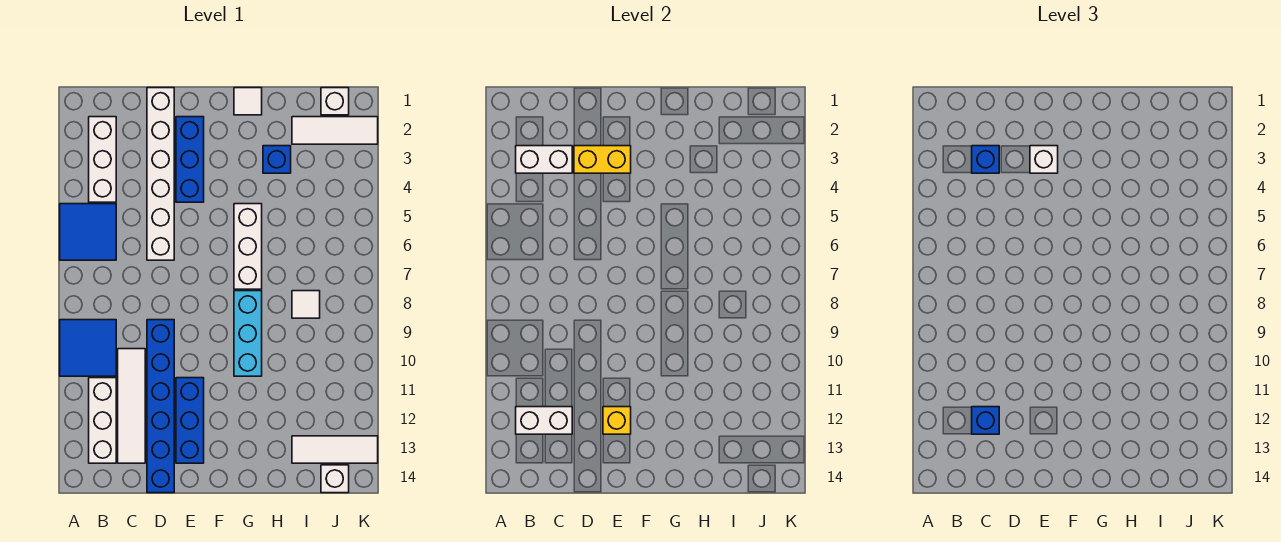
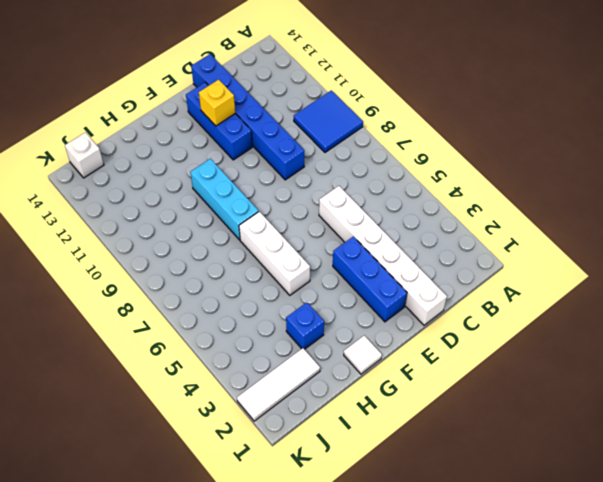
none -> blue 2x2 tile [60,204,116,260]
none -> white 1x3 brick [89,117,116,202]
none -> white 1x3 brick [89,378,116,463]

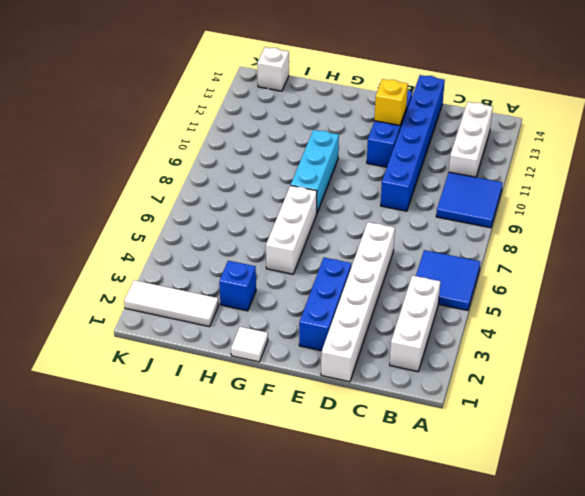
none -> white 1x4 tile [118,349,145,463]
none -> white 1x1 tile [292,291,320,318]
none -> white 1x3 tile [292,436,378,463]

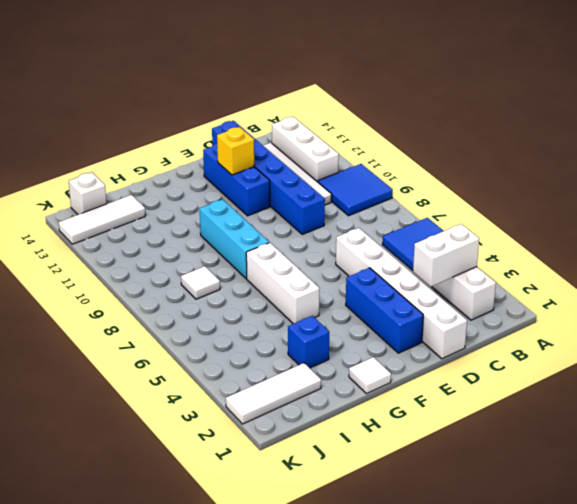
none -> white 1x1 brick [321,88,349,115]
none -> white 1x2 brick [516,407,572,434]
none -> yellow 1x2 brick [574,146,631,173]

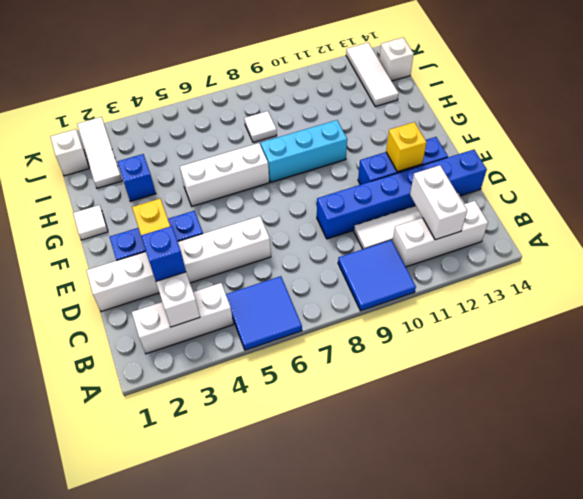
none -> blue 1x1 brick [972,407,999,434]
none -> white 1x1 brick [1030,146,1058,173]

